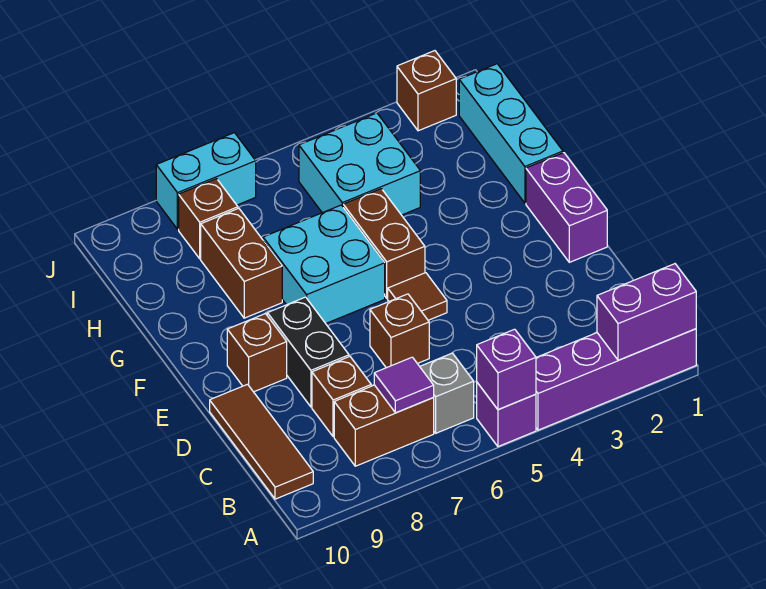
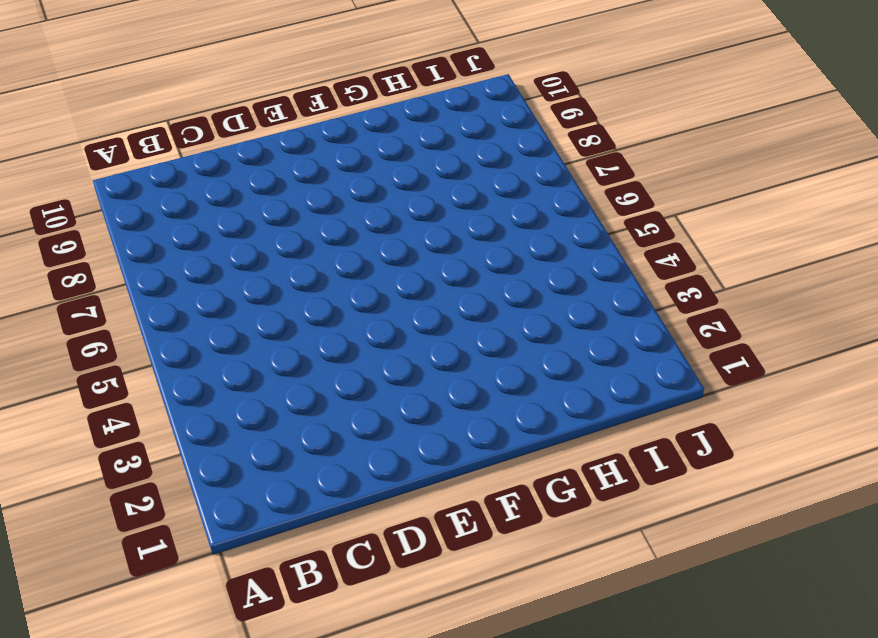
none -> purple 1x4 brick [536,329,696,430]
none -> purple 1x1 brick [477,383,536,447]
none -> grey 1x1 brick [420,353,474,433]

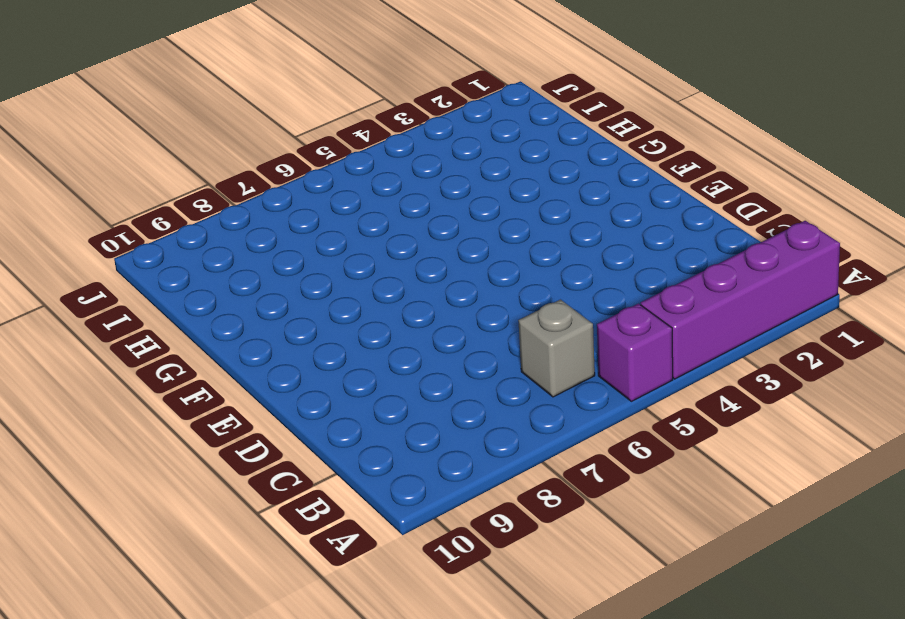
none -> brown 1x2 brick [334,385,434,466]
none -> brown 1x3 tile [210,384,313,499]
none -> brown 1x1 brick [312,357,371,437]

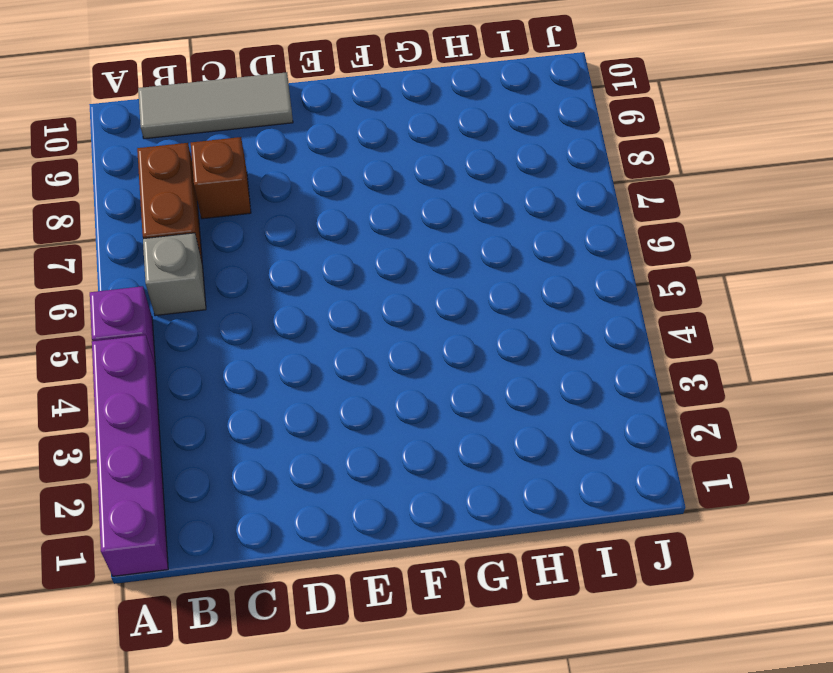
grey 1x3 tile [138,72,293,139] -> brown 1x3 tile [210,384,313,499]
none -> brown 1x1 brick [370,294,429,368]
none -> black 1x2 brick [267,297,349,407]
none -> purple 1x2 brick [526,153,607,262]

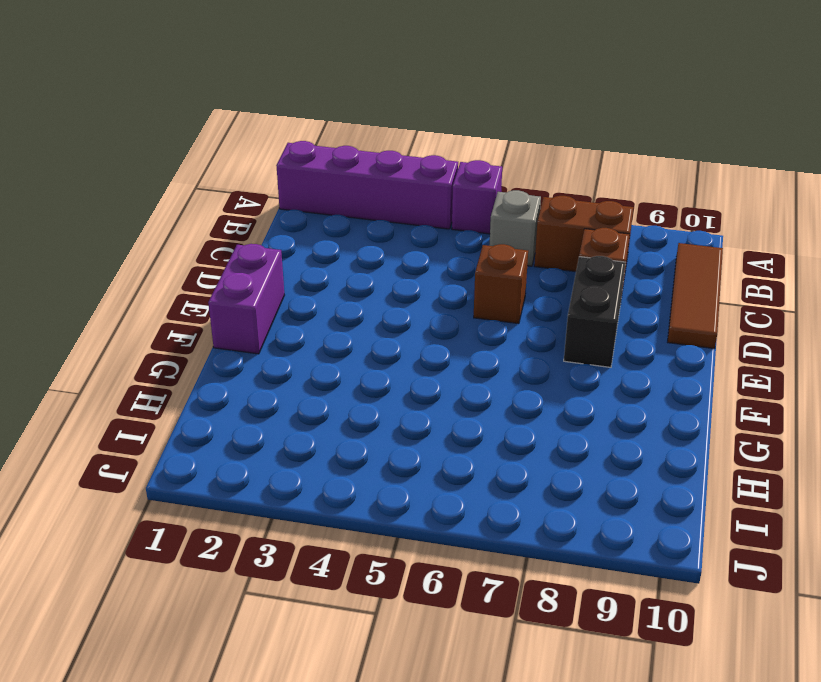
none -> brown 1x1 tile [388,273,447,320]
none -> brown 1x1 brick [227,313,287,392]
none -> brown 1x2 brick [343,189,425,298]

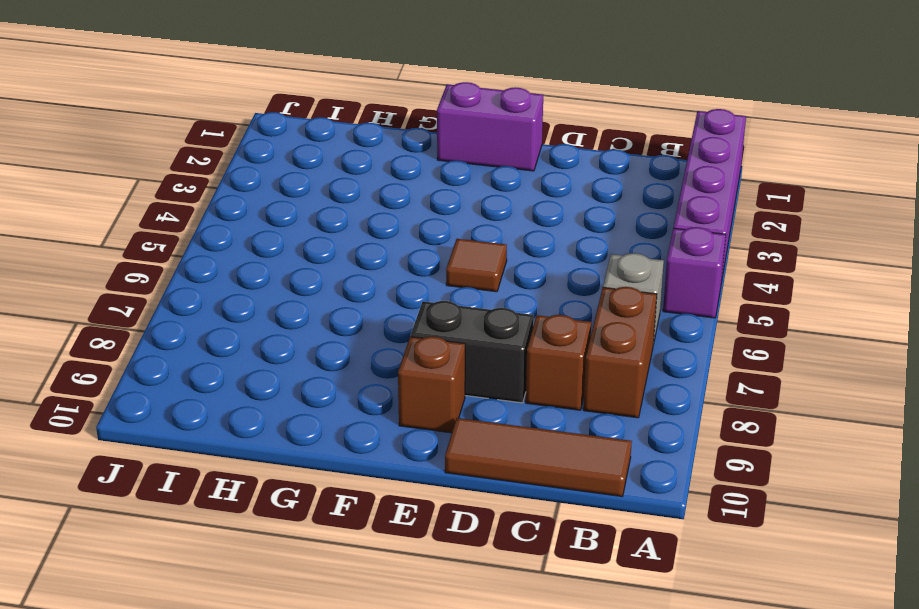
none -> brown 1x1 brick [370,294,429,368]
none -> brown 1x2 brick [343,189,425,298]
none -> cyan 2x2 brick [263,205,385,323]

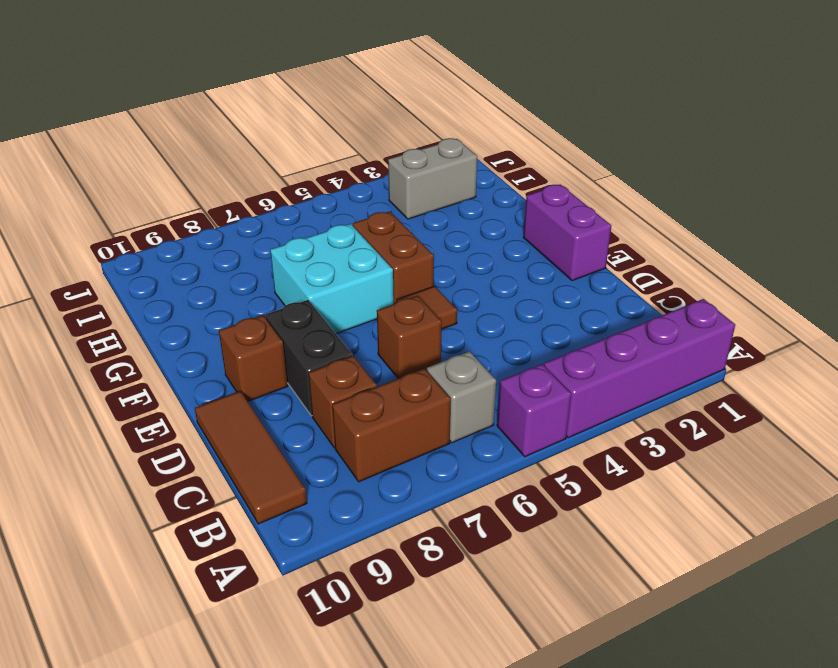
grey 1x2 brick [388,138,477,219] -> none
none -> cyan 1x3 brick [459,64,563,203]
none -> brown 1x2 brick [201,208,282,318]
none -> cyan 2x2 brick [299,113,420,215]

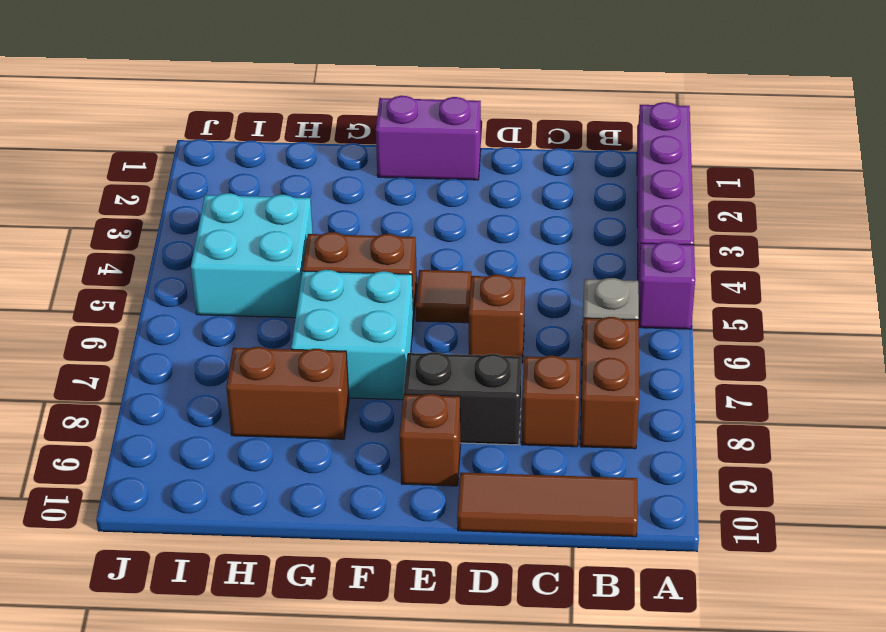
none -> cyan 1x3 brick [459,64,563,203]
none -> brown 1x1 brick [179,179,238,259]
none -> brown 1x1 brick [397,51,456,131]

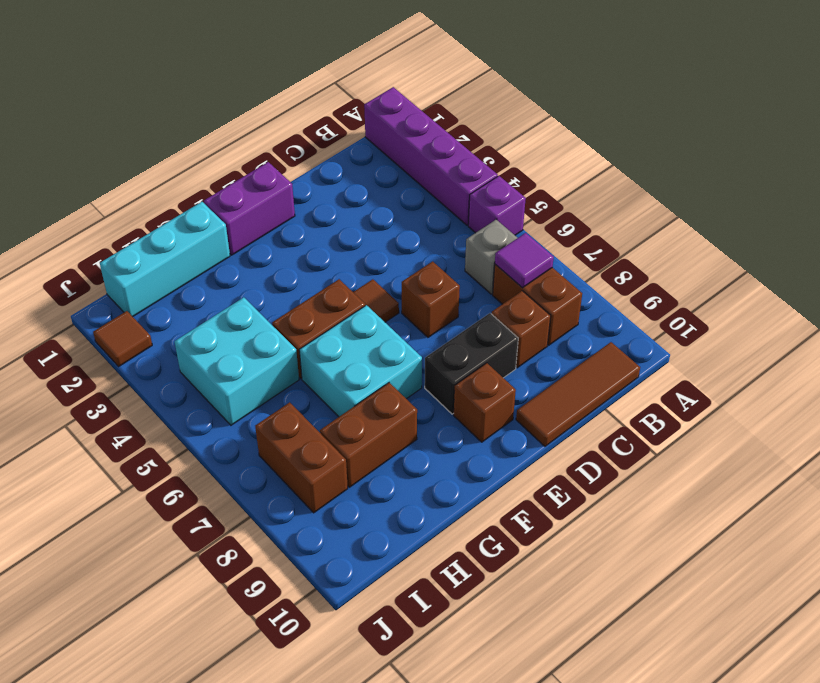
brown 1x2 brick [255,402,348,513] -> brown 1x1 brick [179,179,238,259]
brown 1x1 tile [93,311,152,366] -> brown 1x1 brick [397,51,456,131]
none -> cyan 1x2 brick [156,133,256,229]
none -> purple 1x2 brick [597,264,696,360]
none -> purple 1x1 brick [477,329,536,410]

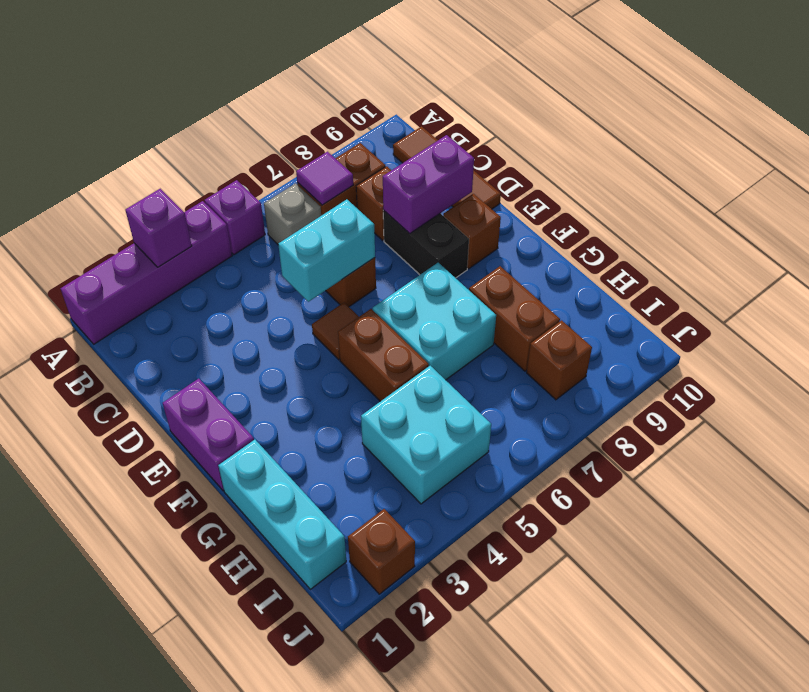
purple 1x1 brick [125,189,192,267] -> purple 1x1 brick moved to [477,329,536,410]
cyan 1x2 brick [278,199,375,302] -> cyan 1x2 brick moved to [156,133,256,229]
purple 1x2 brick [383,135,474,234] -> purple 1x2 brick moved to [597,264,696,360]

